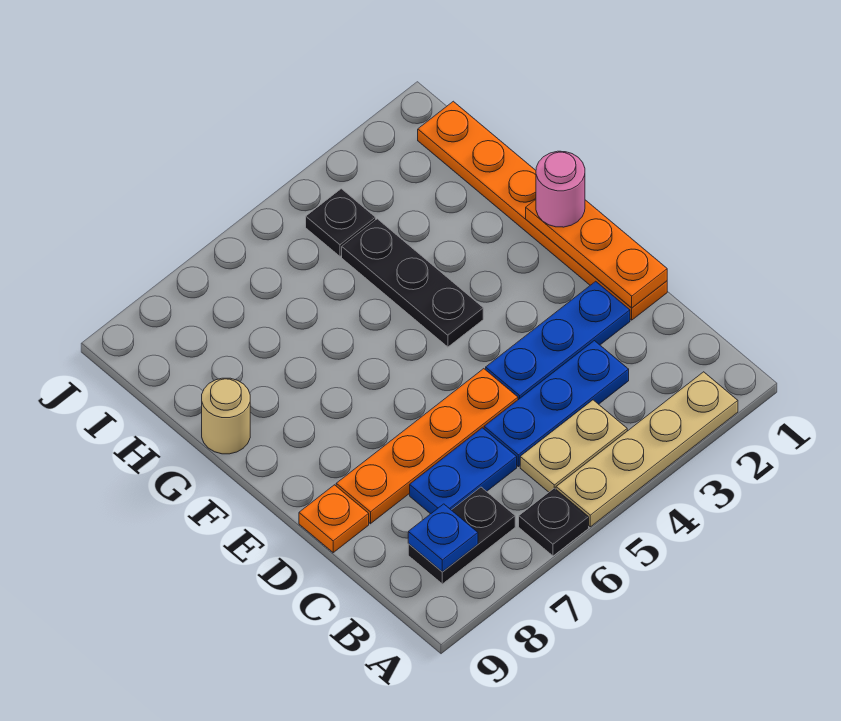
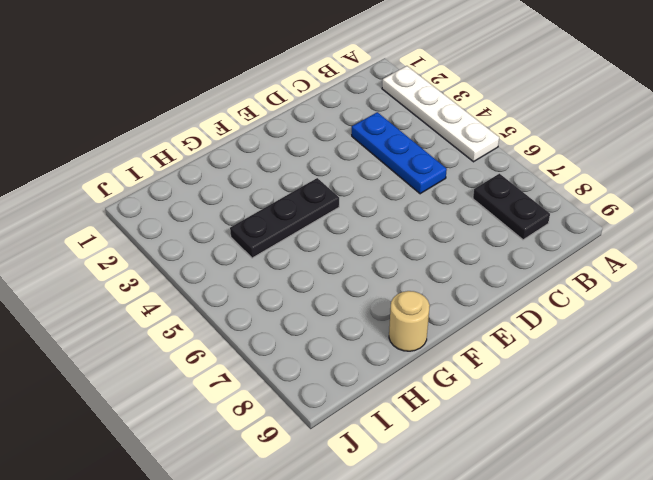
white 1x4 plate [382,66,499,162] -> tan 1x4 plate [556,372,738,527]
none -> black 1x1 plate [519,488,589,556]
none -> tan 1x2 plate [520,400,627,492]
none -> blue 1x2 plate [410,428,517,514]

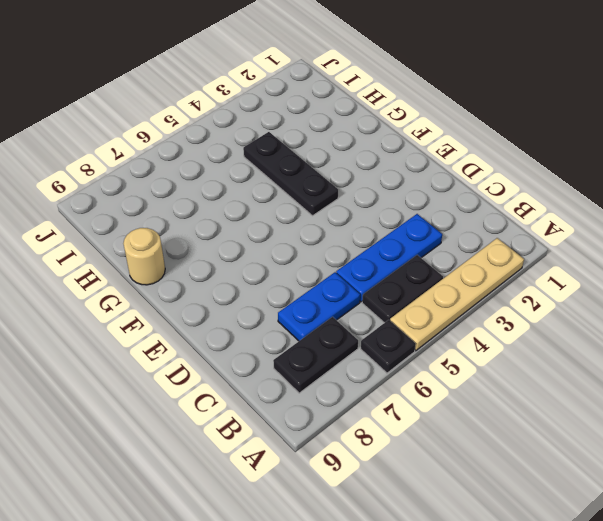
black 1x2 plate [362,255,443,323] -> tan 1x2 plate [520,400,627,492]
none -> orange 1x6 plate [418,101,667,320]
none -> blue 1x3 plate [486,281,630,400]
none -> orange 1x4 plate [336,369,518,524]

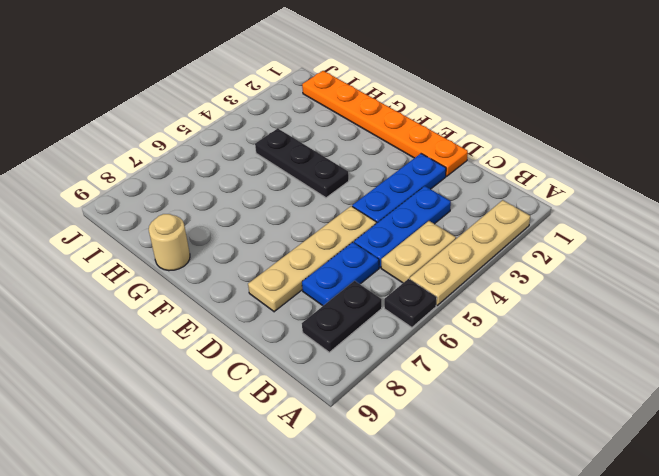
tan 1x4 plate [248,206,376,312] -> orange 1x4 plate [336,369,518,524]
none -> orange 1x1 plate [299,485,369,553]
none -> black 1x1 plate [306,189,376,256]
none -> blue 1x1 plate [408,504,478,572]

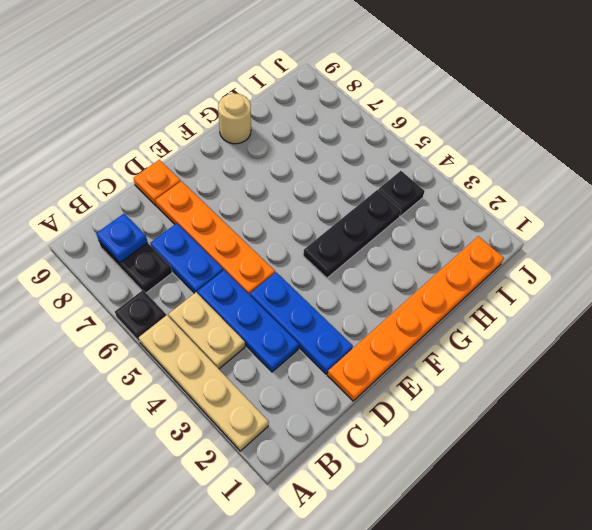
none -> orange 1x3 plate [526,200,667,308]
none -> pink 1x1 round brick [536,151,585,227]

